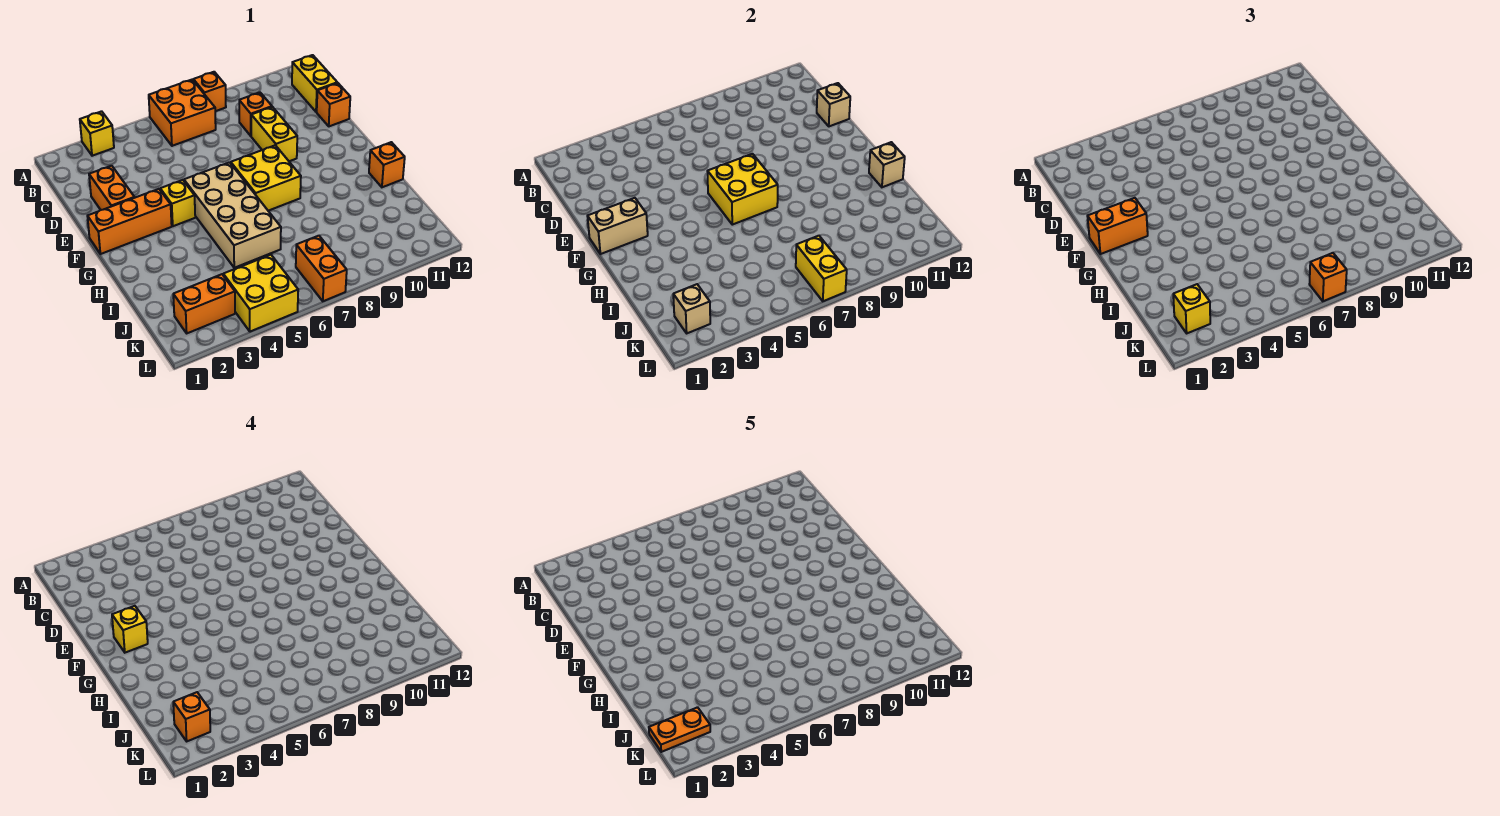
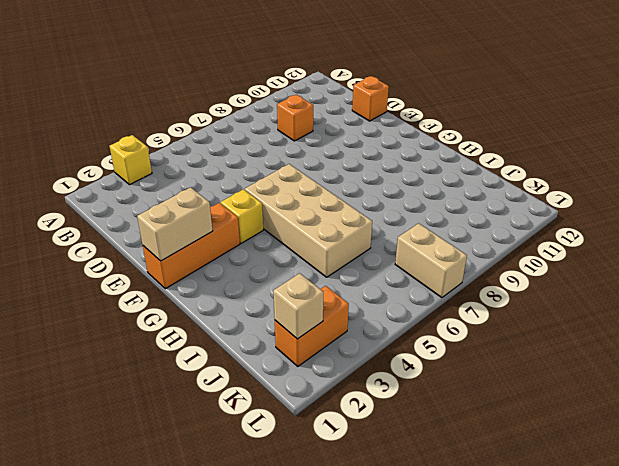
tan 1x2 brick [395,223,467,298] -> orange 1x2 brick [296,236,347,301]
none -> orange 2x2 brick [149,80,216,146]
none -> orange 1x1 brick [193,72,226,111]
none -> yellow 1x2 brick [292,55,337,112]

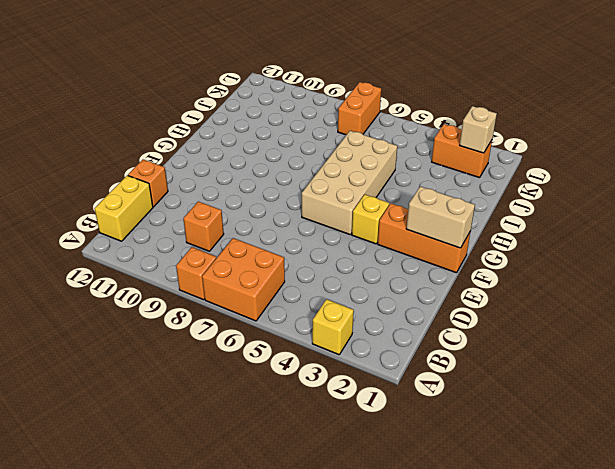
none -> orange 1x2 brick [89,166,135,210]
none -> yellow 1x2 brick [251,107,297,161]
none -> yellow 2x2 brick [231,145,301,211]

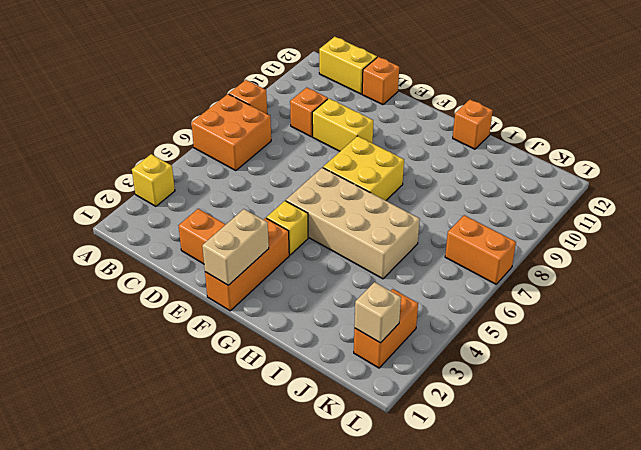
none -> yellow 2x2 brick [223,255,298,332]
none -> tan 1x1 brick [817,83,850,126]
none -> yellow 2x2 brick [707,154,778,225]

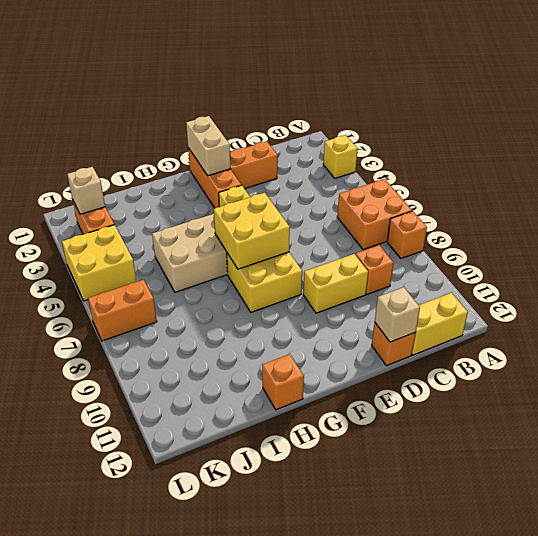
none -> tan 1x1 brick [869,142,905,187]
none -> yellow 1x2 brick [796,236,847,301]
none -> orange 1x2 brick [1087,198,1148,254]

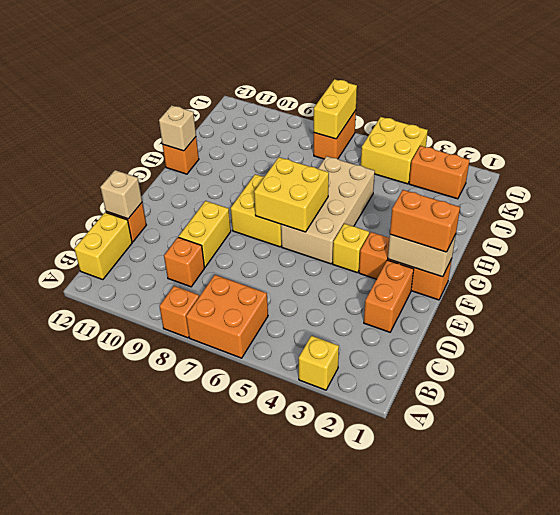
none -> tan 1x1 brick [673,284,710,333]
none -> yellow 1x1 brick [1173,284,1210,333]
none -> orange 1x1 brick [1309,253,1347,301]

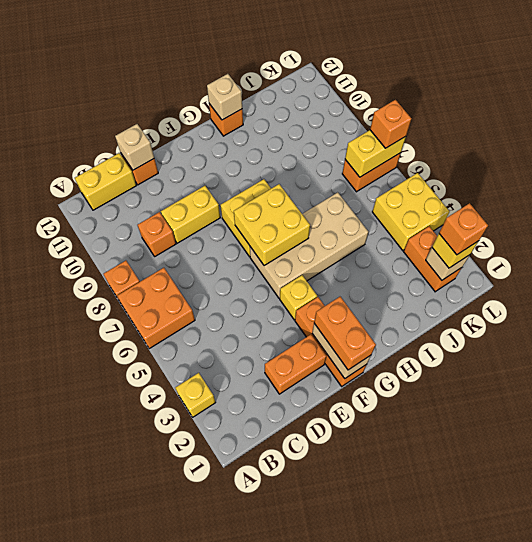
none -> yellow 1x1 brick [112,606,148,653]
none -> orange 1x2 plate [649,707,710,752]

